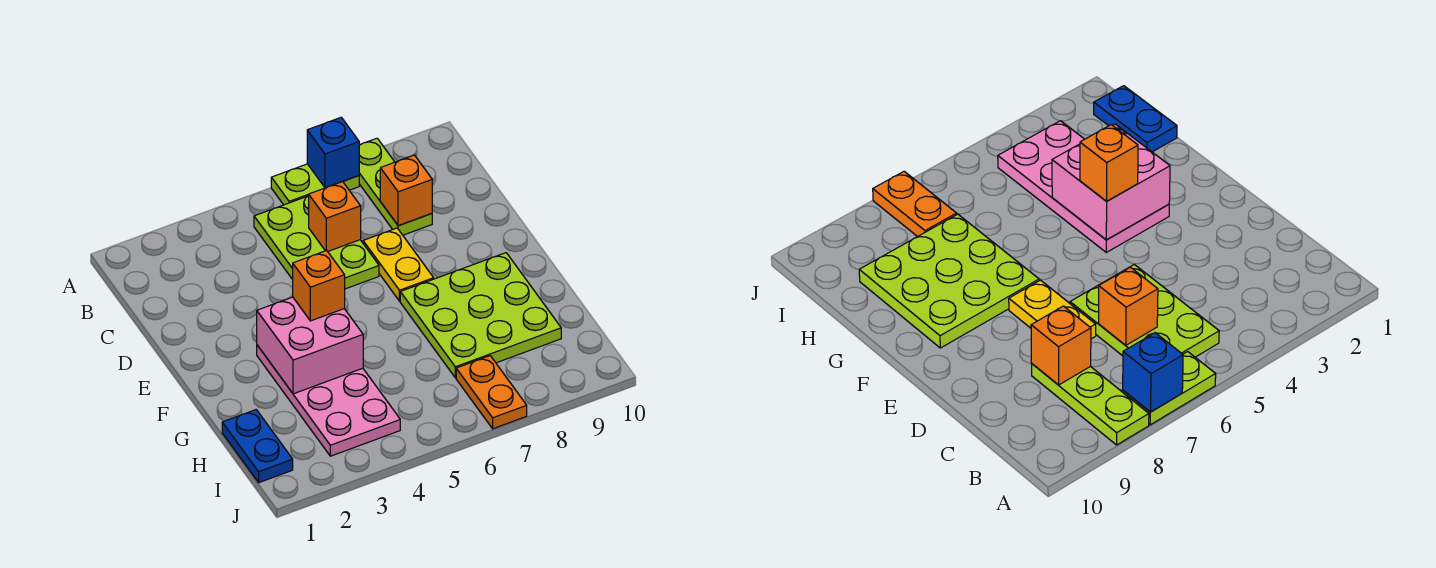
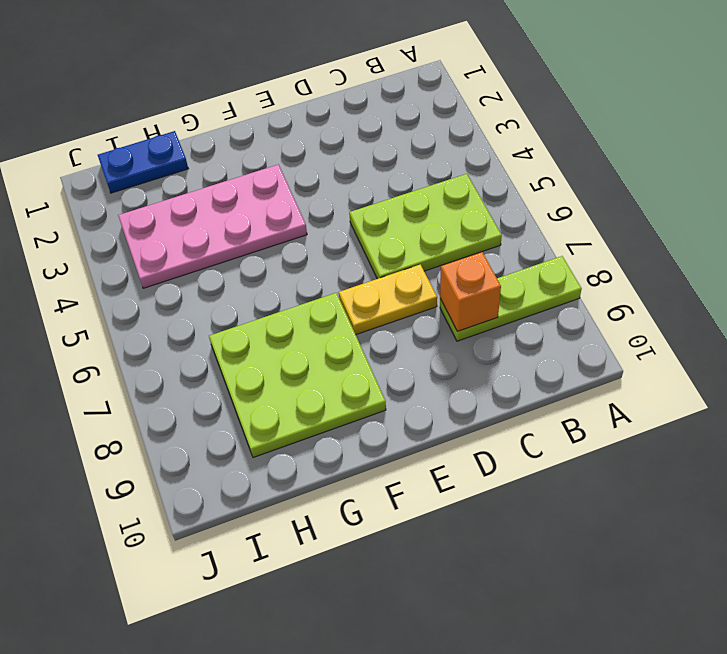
none -> lime 1x2 plate [271,164,359,205]
none -> orange 1x2 plate [456,356,527,429]
none -> blue 1x1 brick [307,117,359,188]

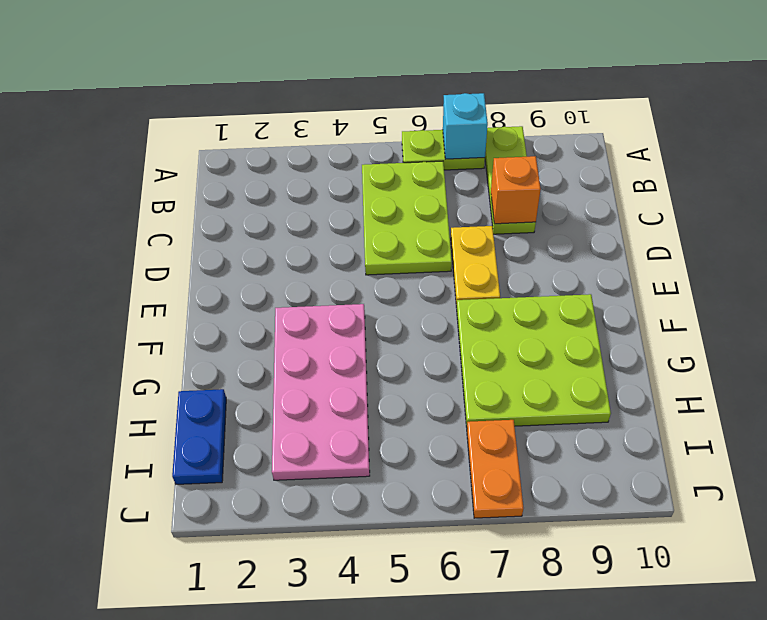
cyan 1x1 brick [443,93,488,159] -> blue 1x1 brick [307,117,359,188]
none -> orange 1x1 brick [309,182,361,251]
none -> pink 2x2 brick [257,297,363,394]
none -> orange 1x1 brick [293,250,345,321]

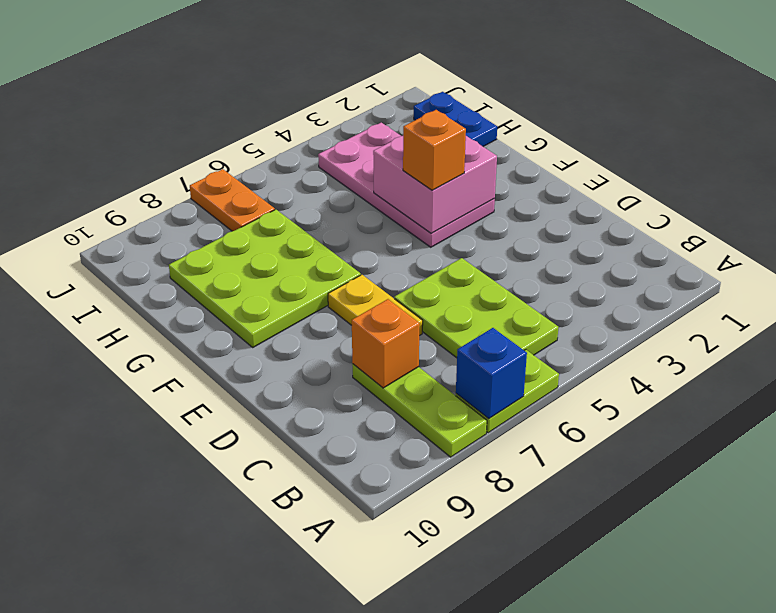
none -> orange 1x1 brick [309,182,361,251]

